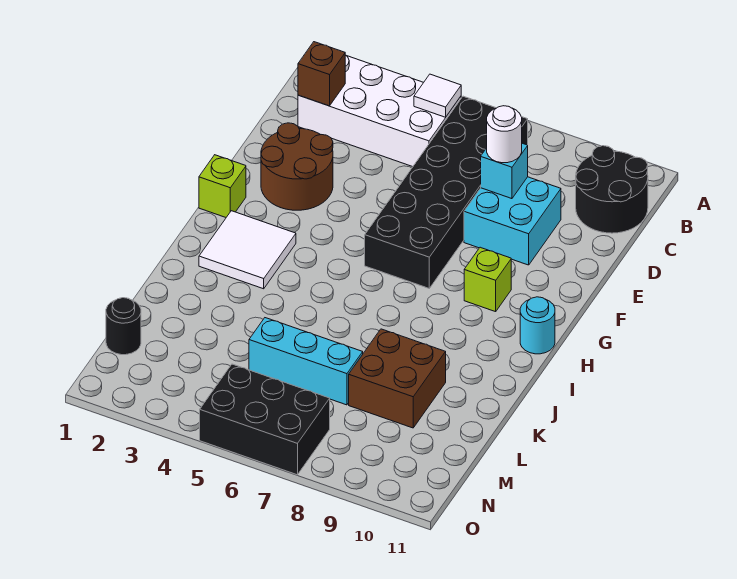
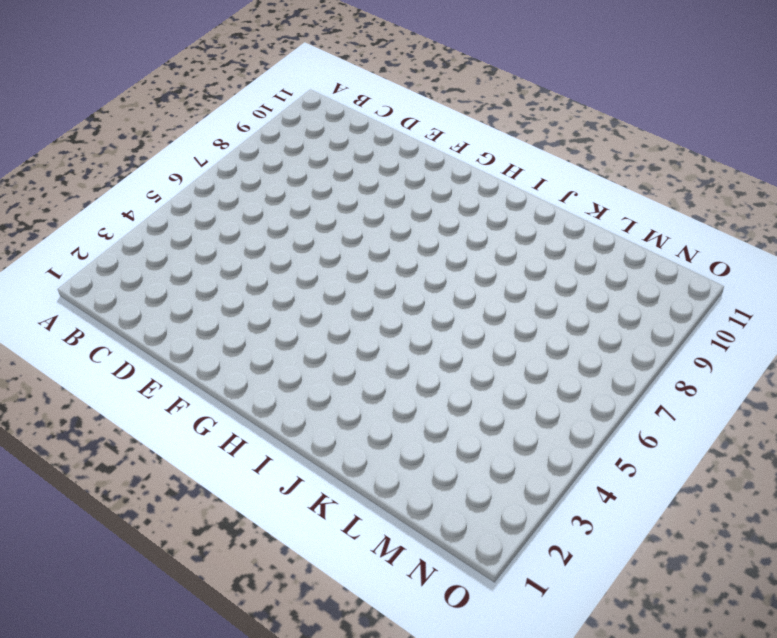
none -> white 2x4 brick [298,55,461,167]
none -> black 2x6 brick [365,96,528,288]
none -> black 2x2 round brick [576,146,648,233]

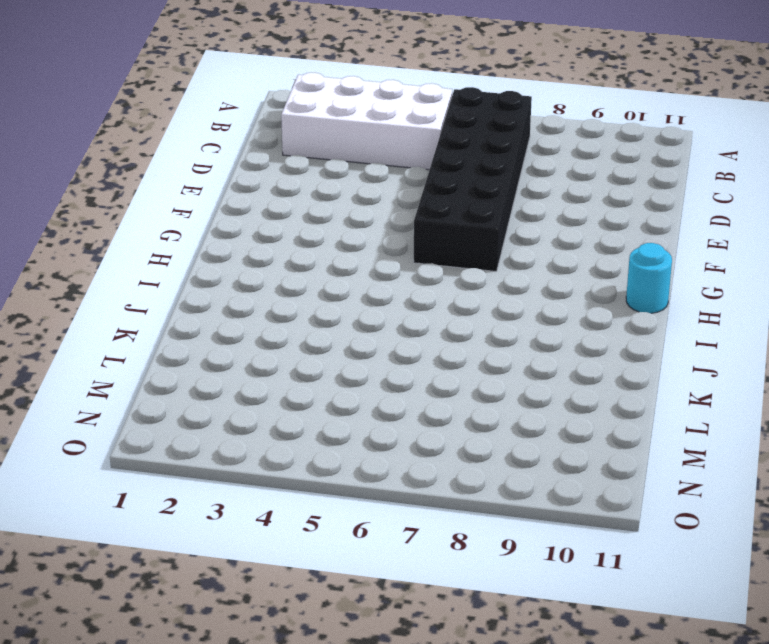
none -> black 2x2 round brick [576,146,648,233]
none -> cyan 2x2 brick [464,177,561,265]
none -> brown 2x2 round brick [261,123,333,210]

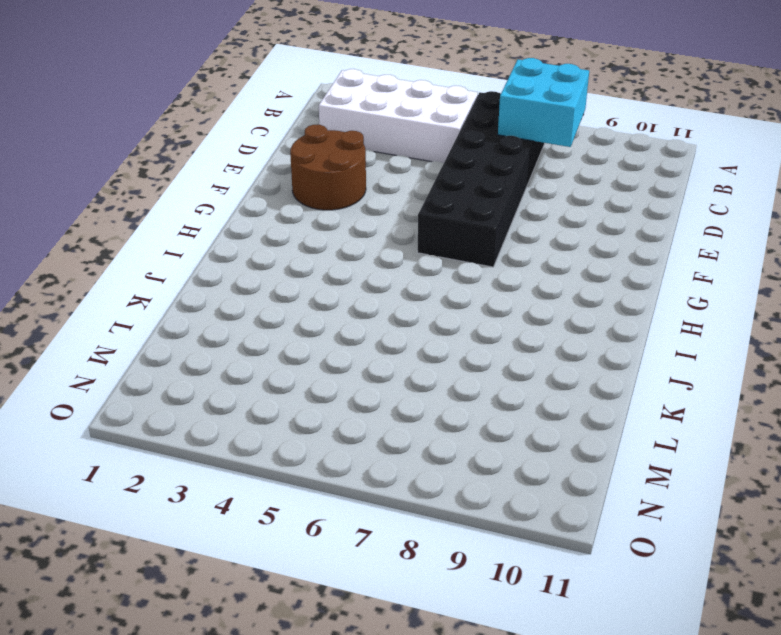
cyan 2x2 brick [498,58,589,147] -> cyan 2x2 brick moved to [464,177,561,265]
none -> black 2x2 round brick [576,146,648,233]
none -> lime 1x1 brick [199,155,246,217]
none -> lime 1x1 brick [464,247,511,312]

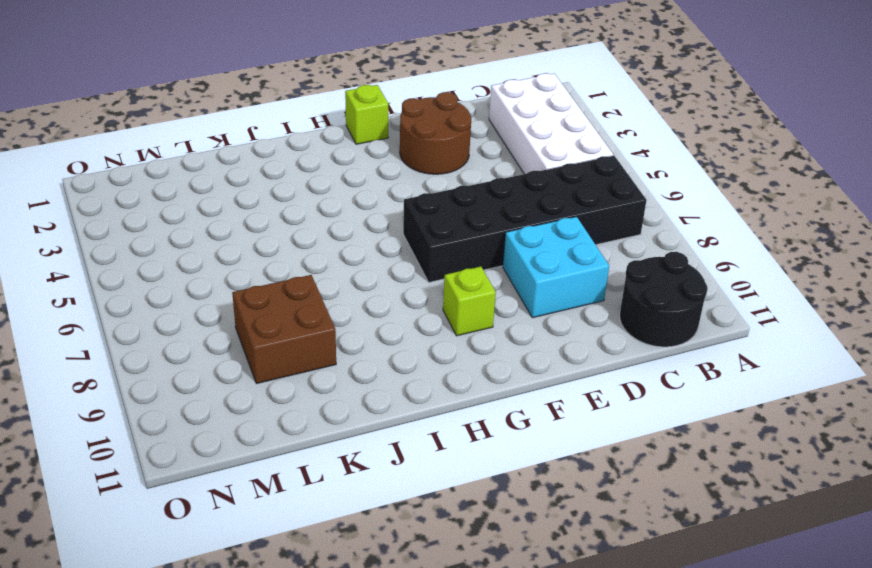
none -> white 2x2 tile [199,211,296,289]
none -> cyan 1x1 round brick [520,297,555,354]
none -> cyan 1x3 brick [249,318,363,405]

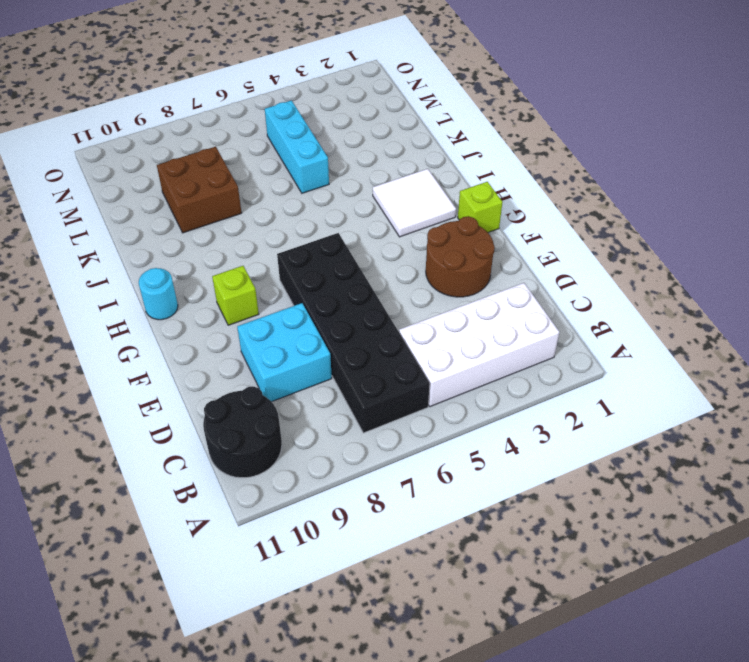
cyan 1x3 brick [265,100,329,193] -> cyan 1x3 brick turned to [249,318,363,405]
none -> black 1x1 round brick [106,298,141,355]
none -> black 2x3 brick [200,364,330,475]
none -> white 1x1 tile [414,74,461,117]

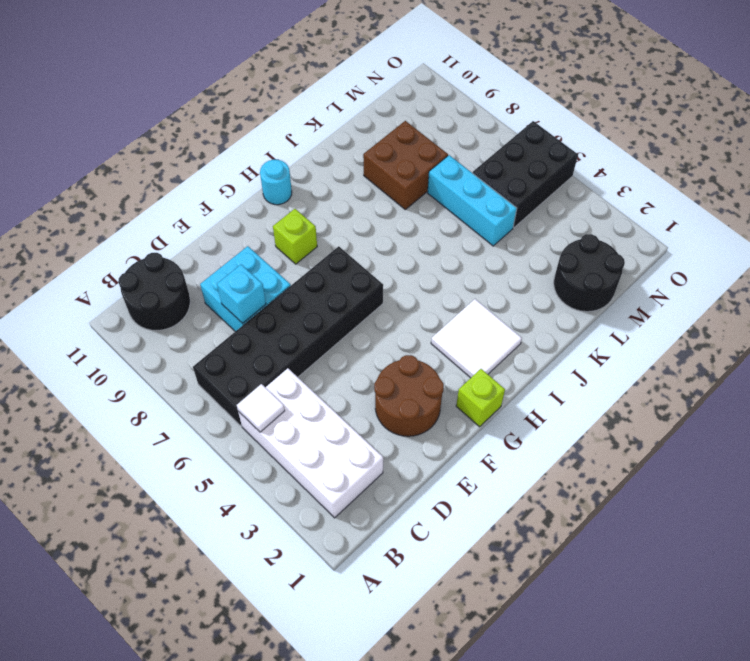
black 2x2 round brick [554,234,625,312] -> black 1x1 round brick [106,298,141,355]
black 2x3 brick [473,121,578,228] -> black 2x3 brick turned to [200,364,330,475]
none -> brown 1x1 brick [298,42,345,106]
none -> white 1x1 round brick [487,106,522,163]

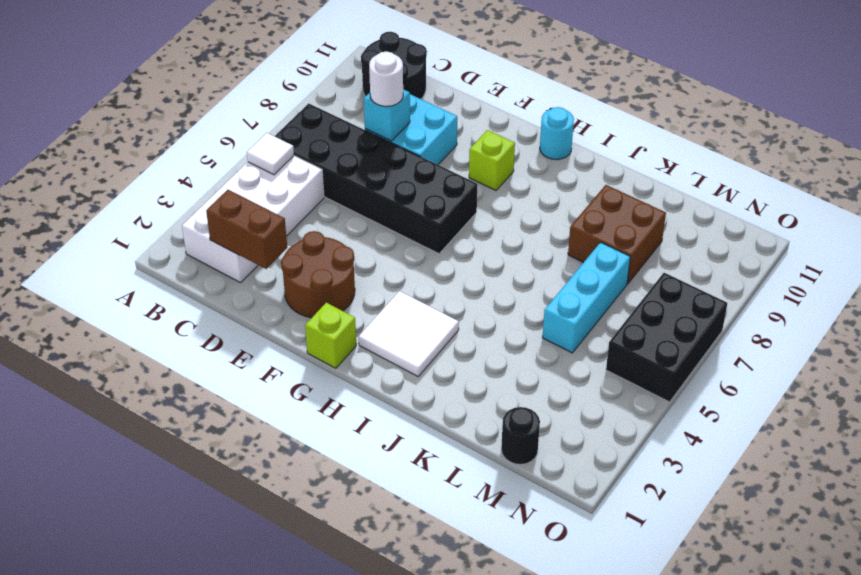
brown 1x2 brick [206,190,287,269] -> brown 1x1 brick [298,42,345,106]

